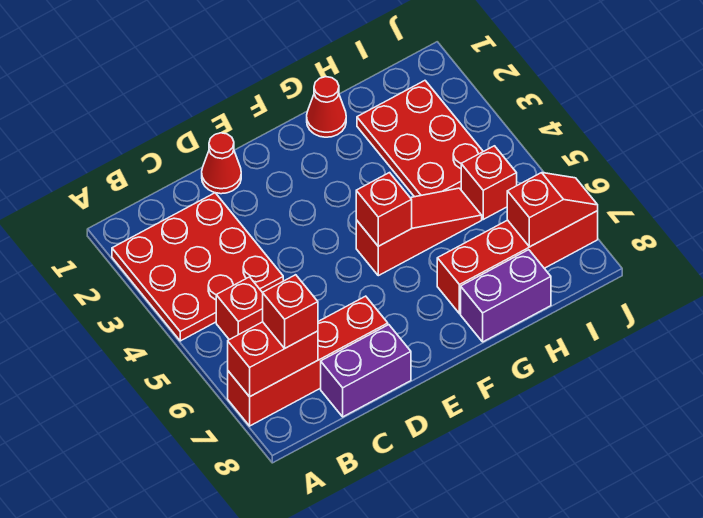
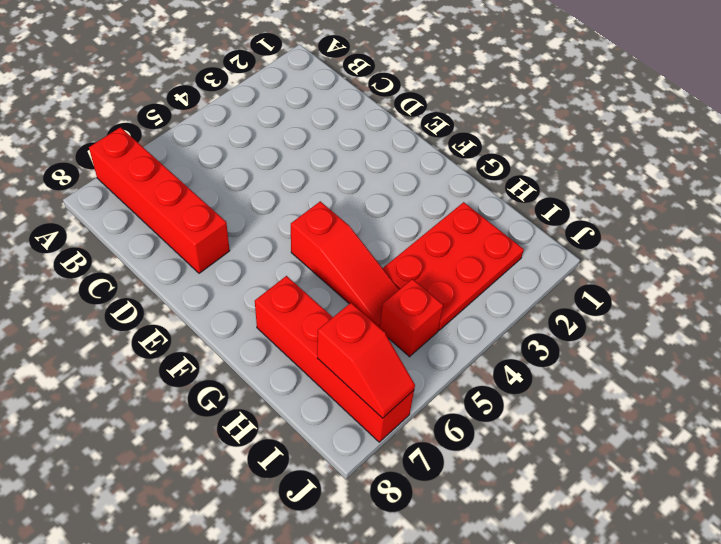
none -> red 3x3 plate [112,193,283,341]
none -> red 1x1 brick [216,277,263,340]
none -> purple 1x2 brick [321,325,411,417]

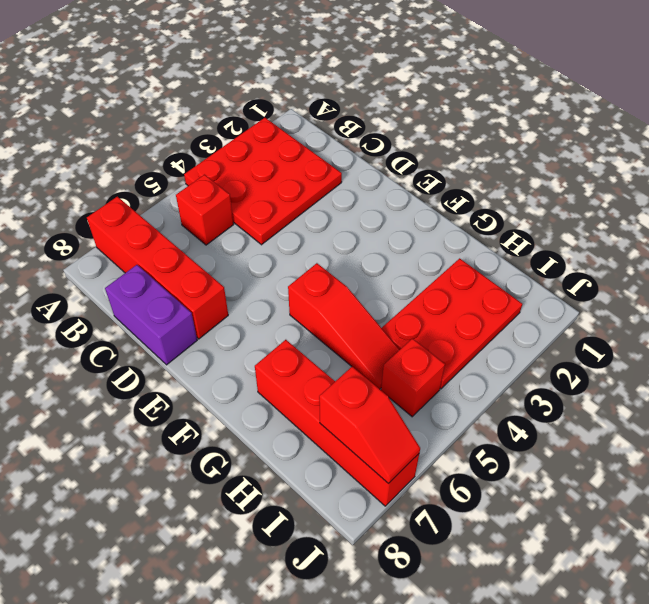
none -> red 1x1 cone [202,133,241,194]
none -> red 1x1 cone [307,77,346,137]
none -> purple 1x2 brick [461,250,551,342]

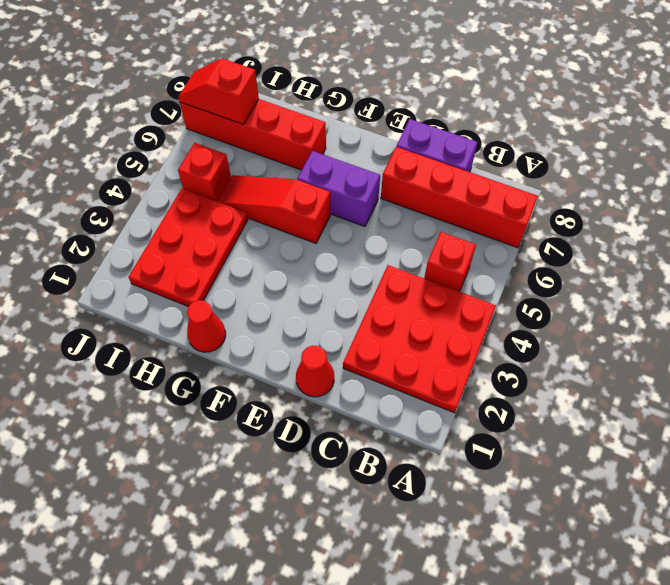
purple 1x2 brick [298,151,380,227] -> purple 1x2 brick moved to [461,250,551,342]
none -> red 1x2 brick [228,322,318,397]
none -> red 1x1 brick [356,173,412,246]
none -> red 1x1 brick [263,275,318,348]

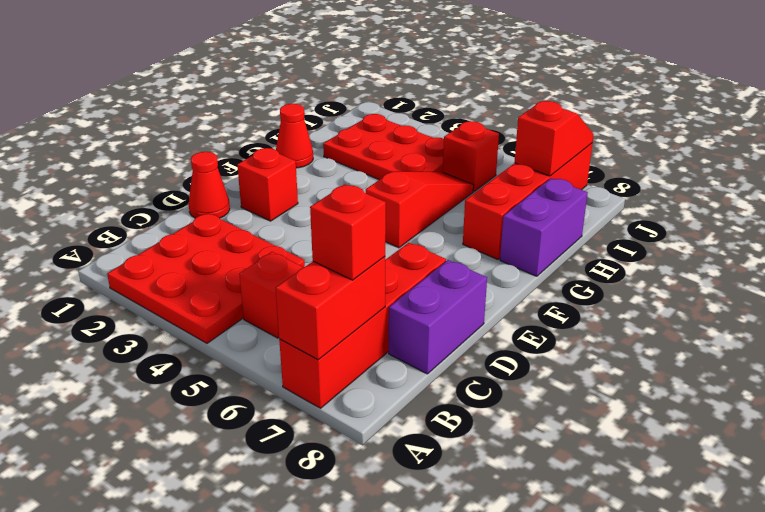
red 1x1 brick [237,148,298,221] -> red 1x1 brick moved to [356,173,412,246]

